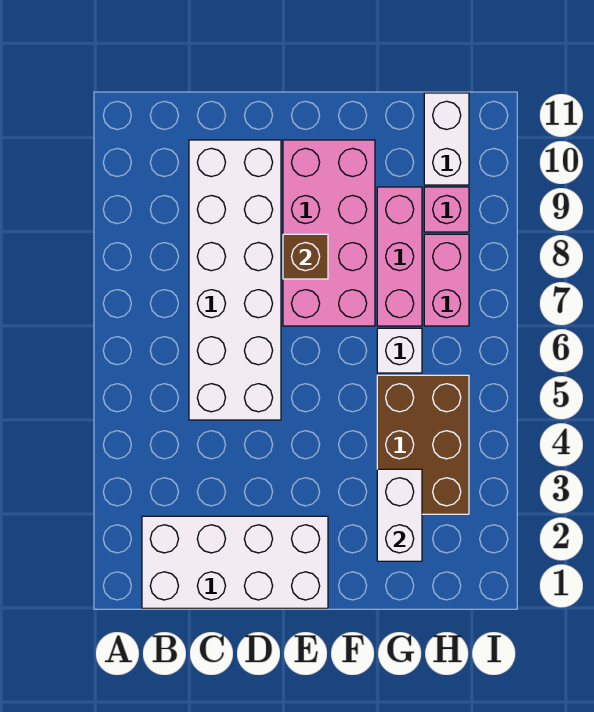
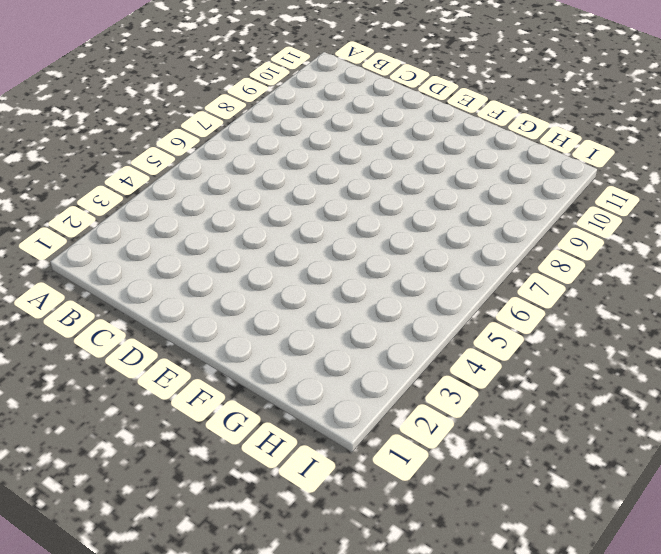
none -> white 2x4 brick [142,516,328,608]
none -> white 2x6 brick [189,140,281,420]

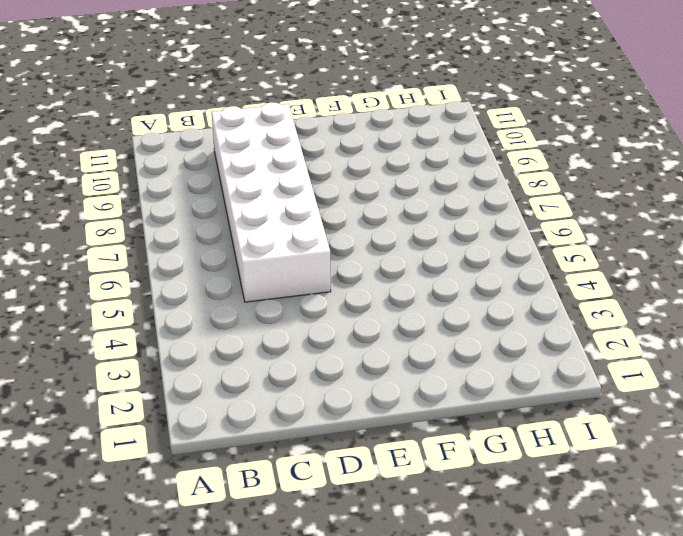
none -> white 2x4 brick [142,516,328,608]
none -> pink 2x4 brick [283,140,375,326]

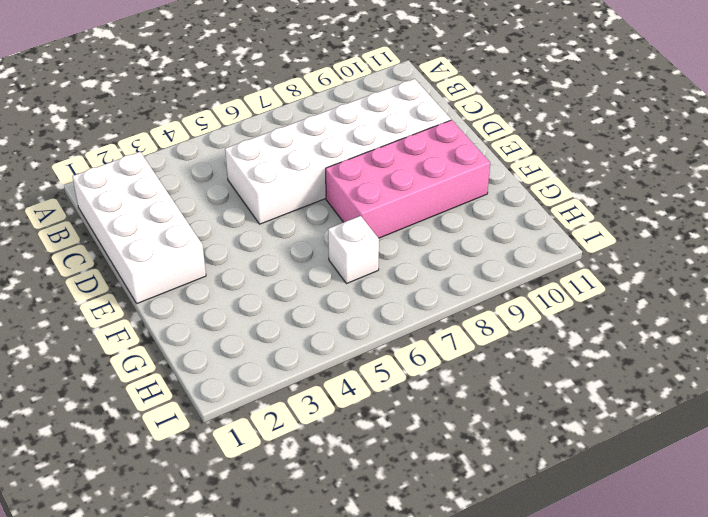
none -> brown 2x3 brick [377,375,469,514]
none -> pink 1x3 brick [377,187,422,326]

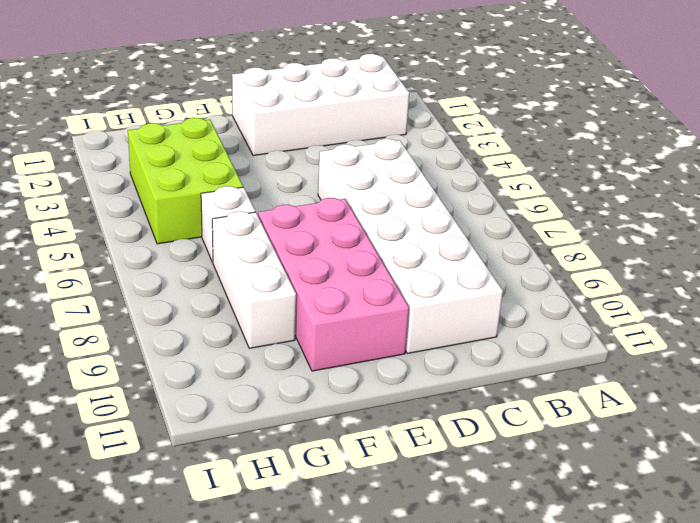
lime 2x3 brick [128,118,243,244] -> brown 2x3 brick [377,375,469,514]
white 1x3 brick [212,212,296,348] -> pink 1x3 brick [377,187,422,326]
none -> pink 1x2 brick [424,234,469,326]
none -> pink 1x1 brick [424,187,469,232]

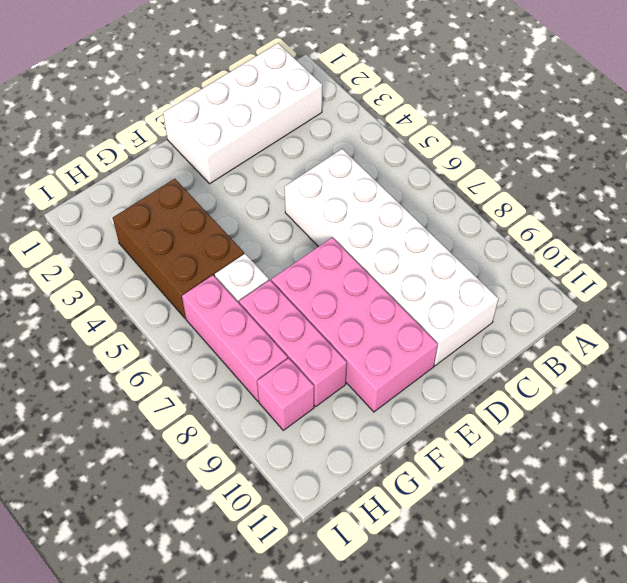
pink 1x3 brick [182,275,288,401] -> pink 1x2 brick [424,234,469,326]
none -> white 1x2 brick [424,93,469,185]
none -> brown 1x1 brick [283,234,328,279]

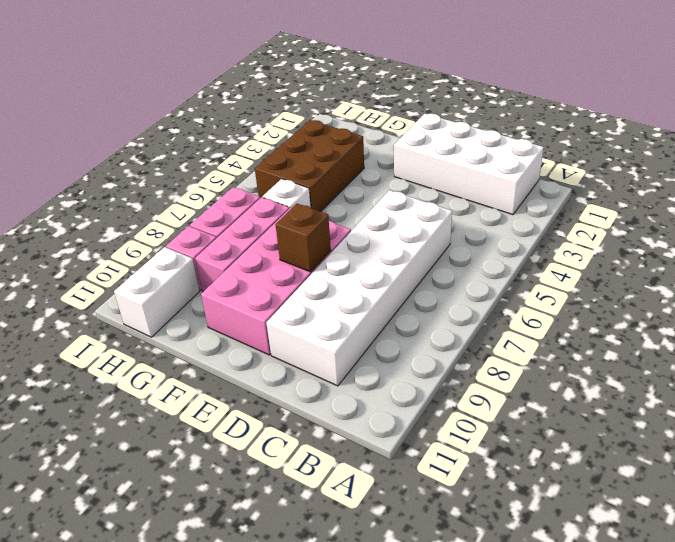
none -> white 1x2 brick [377,469,422,561]

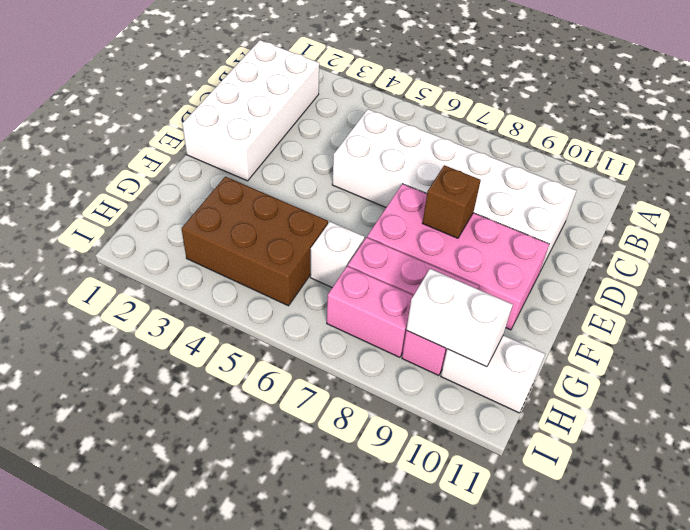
white 1x2 brick [406,269,513,367] -> white 1x2 brick moved to [377,469,422,561]

